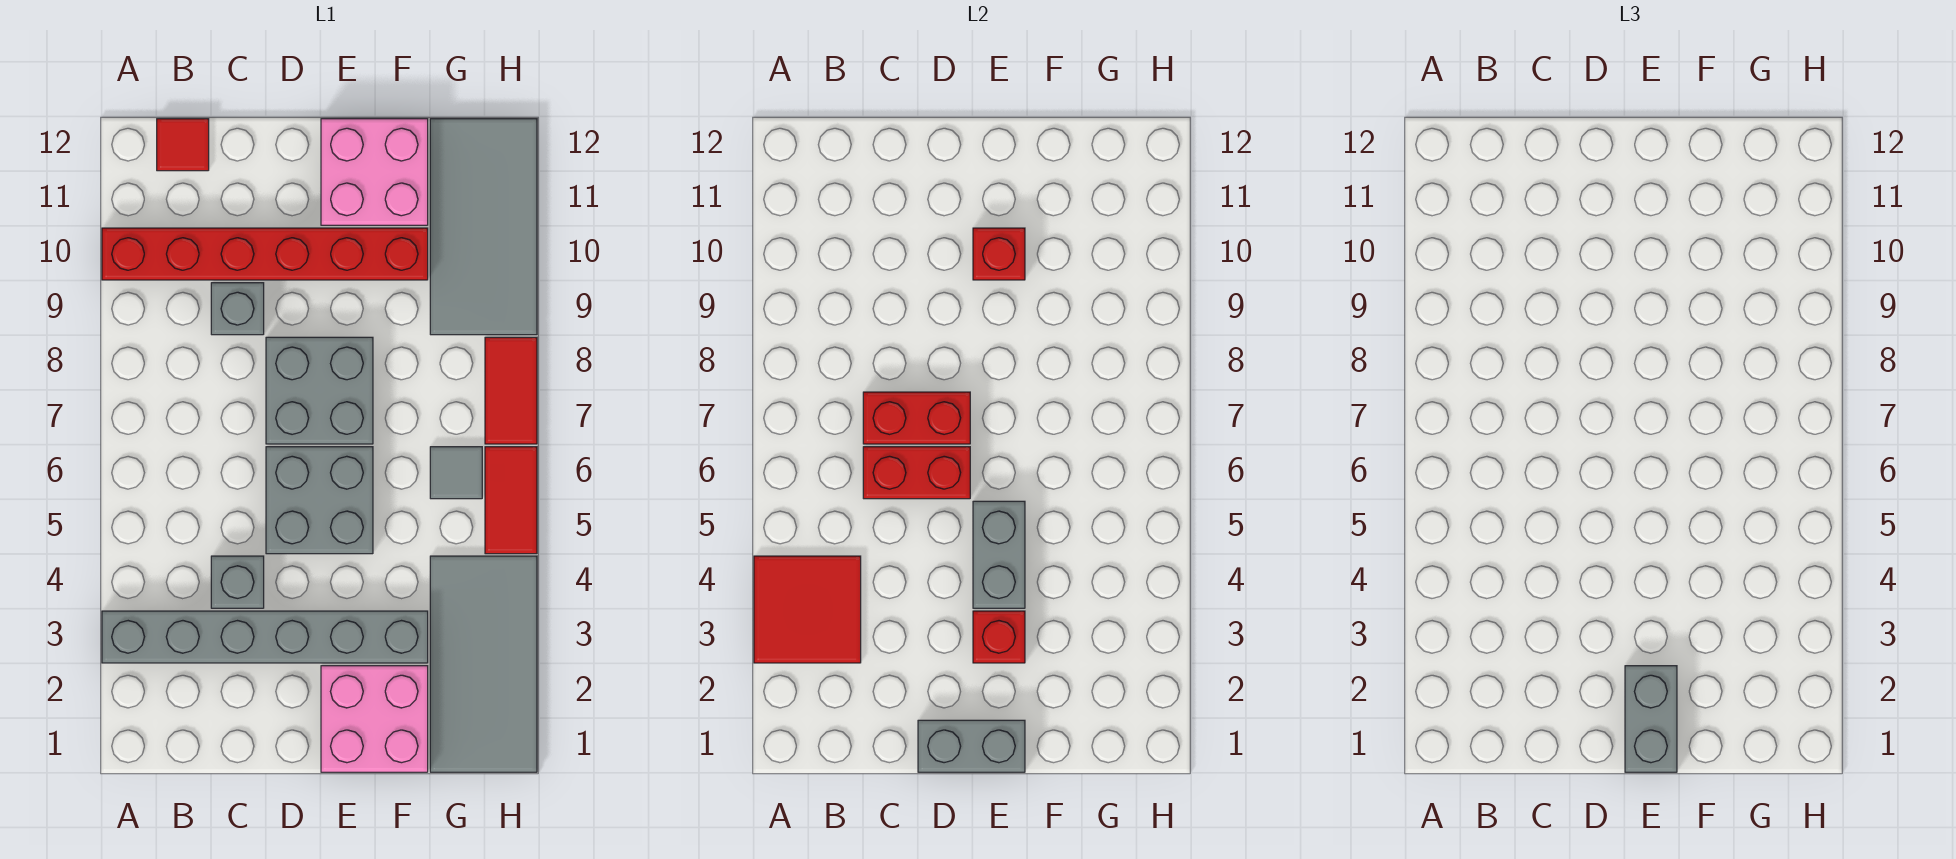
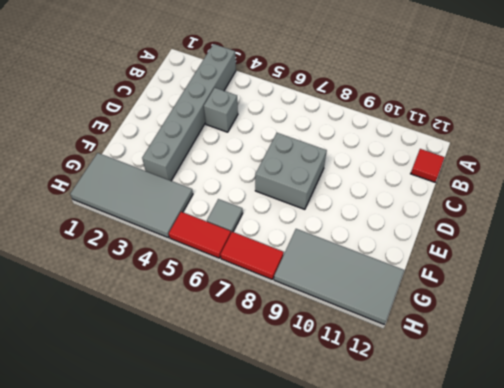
none -> red 1x6 brick [102,228,428,280]
none -> grey 1x1 brick [211,283,264,335]
none -> grey 2x2 brick [266,447,373,554]

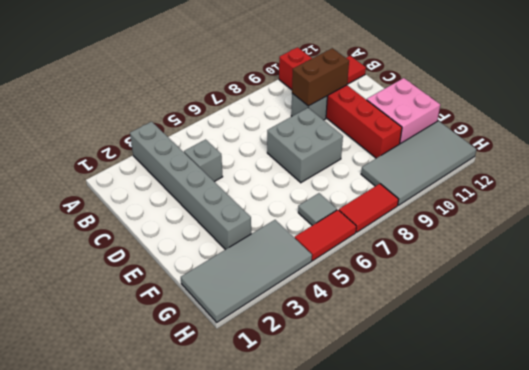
brown 1x2 brick [292,48,349,106] -> none
none -> grey 2x2 brick [266,447,373,554]
none -> pink 2x2 brick [321,666,428,772]
none -> red 2x2 tile [754,556,861,663]

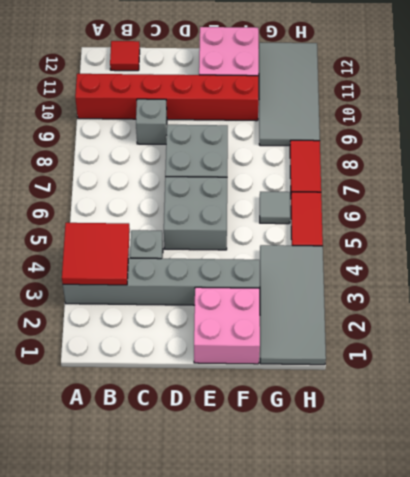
none -> red 1x2 brick [863,447,970,499]
none -> red 1x2 brick [863,392,970,444]
none -> grey 1x2 brick [918,720,1025,772]

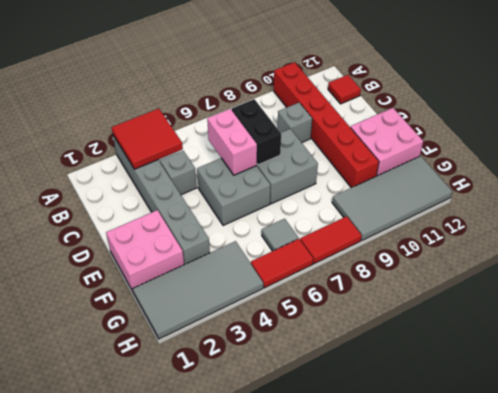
pink 1x2 brick [207,109,257,175] -> red 1x2 brick [863,447,970,499]
black 1x2 brick [232,99,281,165] -> red 1x2 brick [863,392,970,444]
none -> grey 1x2 brick [918,720,1025,772]
none -> red 1x1 brick [973,611,1025,663]
none -> grey 1x2 brick [973,501,1025,608]

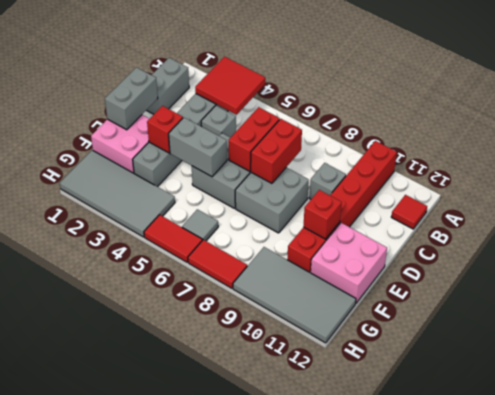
grey 1x2 brick [146,58,189,114] -> grey 1x2 brick turned to [1625,666,1677,772]

